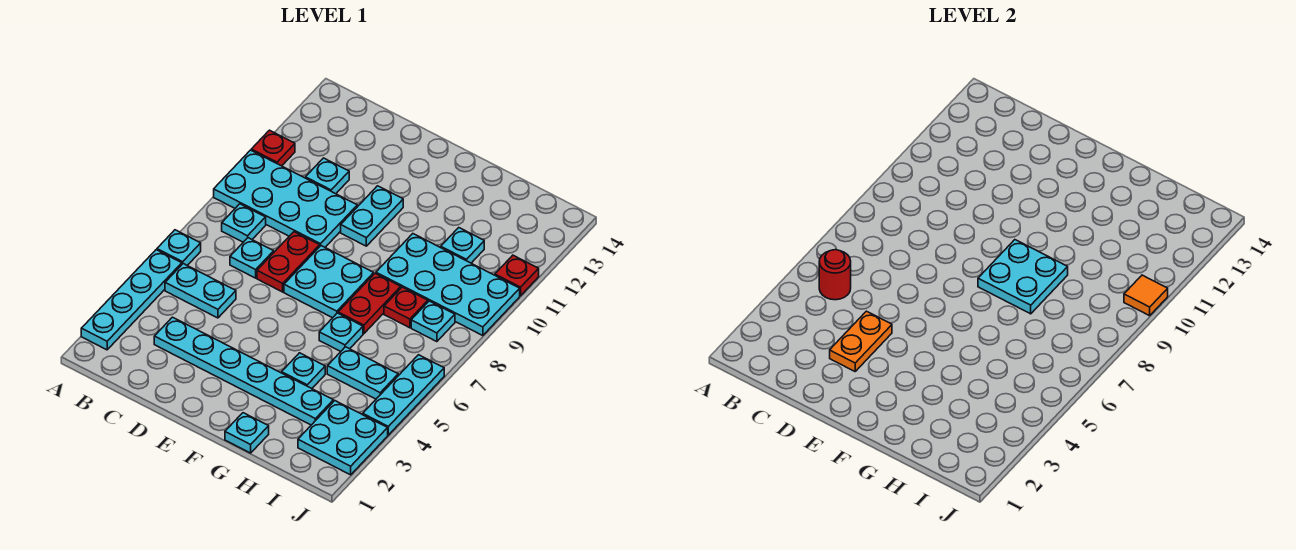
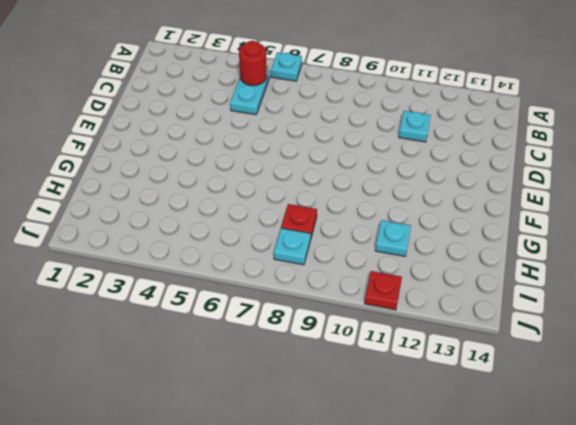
none -> cyan 1x4 plate [81,250,182,350]
none -> cyan 2x4 plate [214,150,357,247]
none -> red 1x1 plate [251,130,295,166]

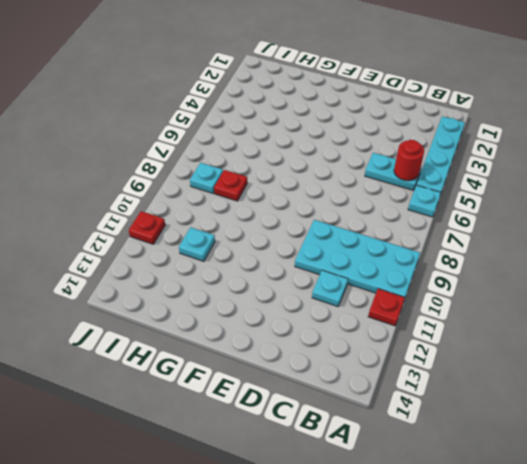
none -> cyan 1x1 plate [222,204,266,242]
none -> cyan 1x6 plate [154,317,333,425]
none -> cyan 1x1 plate [230,238,274,278]

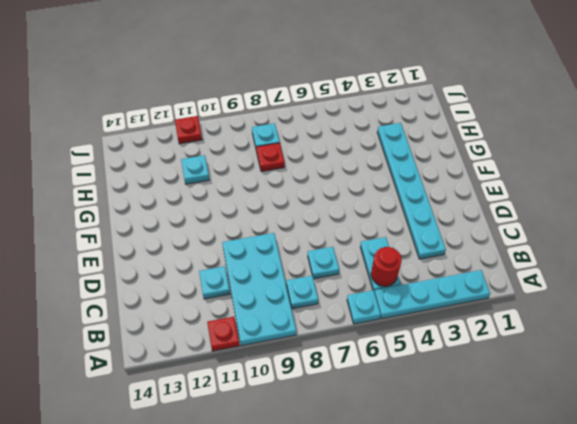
none -> red 1x2 plate [257,232,320,292]
none -> cyan 2x2 plate [284,246,374,318]
none -> cyan 1x2 plate [341,186,403,246]

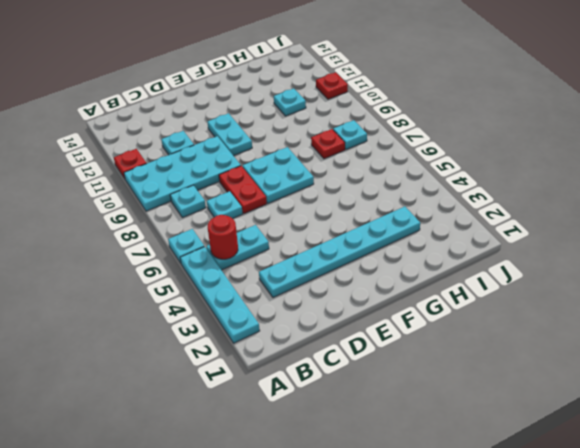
none -> cyan 1x1 plate [225,413,269,453]
none -> cyan 1x1 plate [282,353,325,388]
none -> cyan 1x1 plate [319,313,363,351]

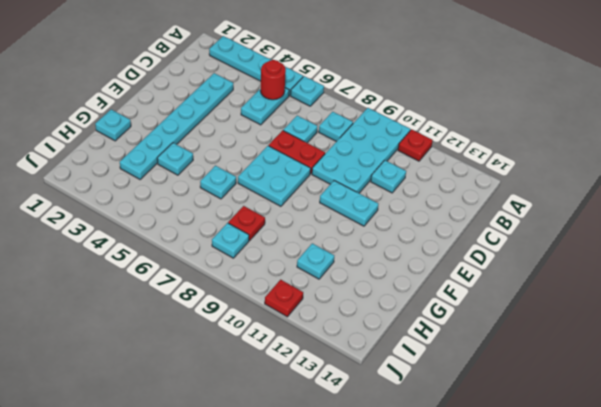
none -> red 1x2 plate [338,273,401,334]
none -> cyan 2x4 plate [376,234,520,336]
none -> cyan 1x2 plate [327,347,398,399]

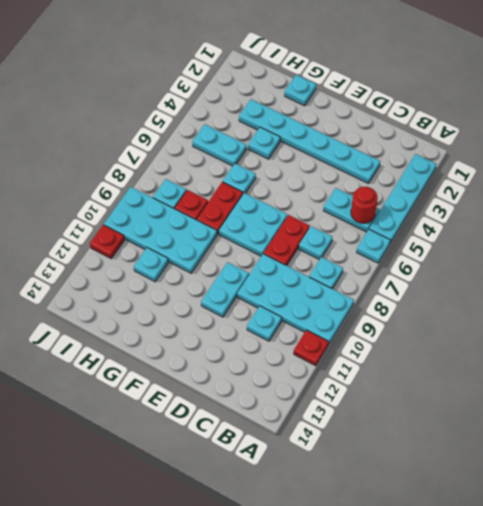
none -> cyan 2x2 plate [298,401,388,475]
none -> cyan 1x3 plate [363,355,444,435]
none -> orange 1x2 plate [830,311,892,371]

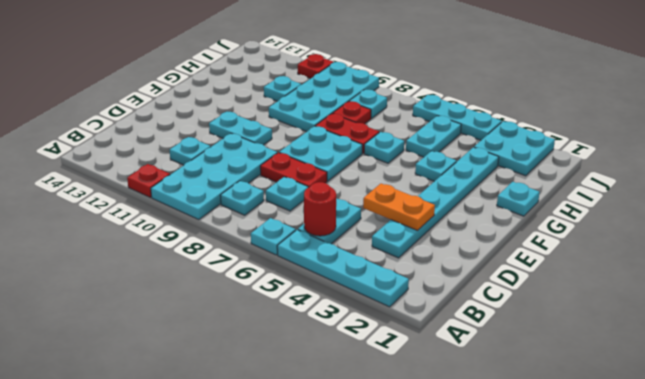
none -> cyan 2x2 plate [978,240,1068,314]
none -> orange 1x1 tile [1124,275,1168,316]

